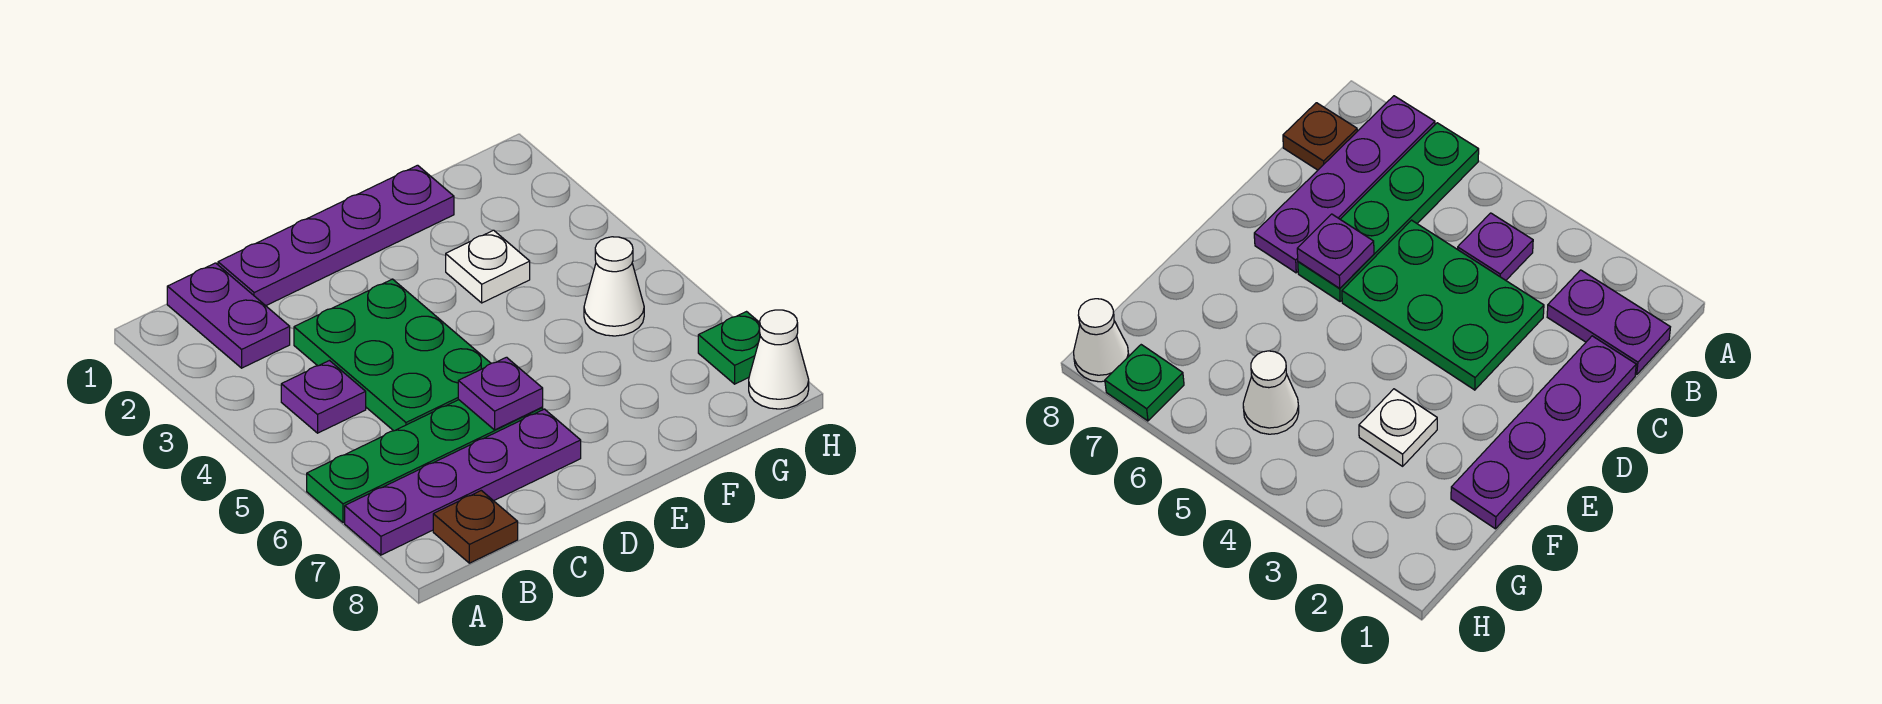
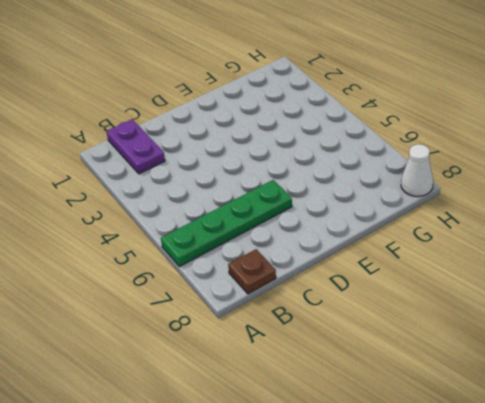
none -> purple 1x4 plate [345,409,581,555]
none -> purple 1x1 plate [281,361,366,433]
none -> purple 1x4 plate [218,165,454,306]

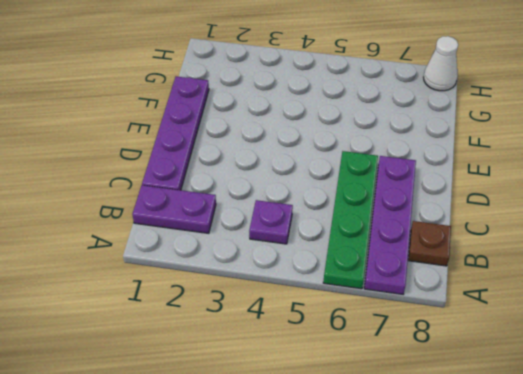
none -> green 2x3 plate [294,279,491,431]
none -> white 1x1 plate [446,230,530,303]
none -> white 1x1 cone [584,237,644,336]

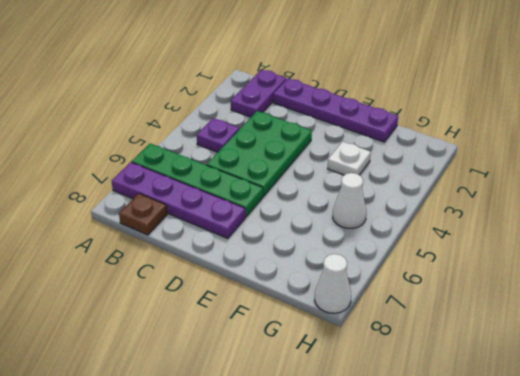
none -> green 1x1 plate [698,312,760,384]
none -> purple 1x1 plate [458,357,543,430]

